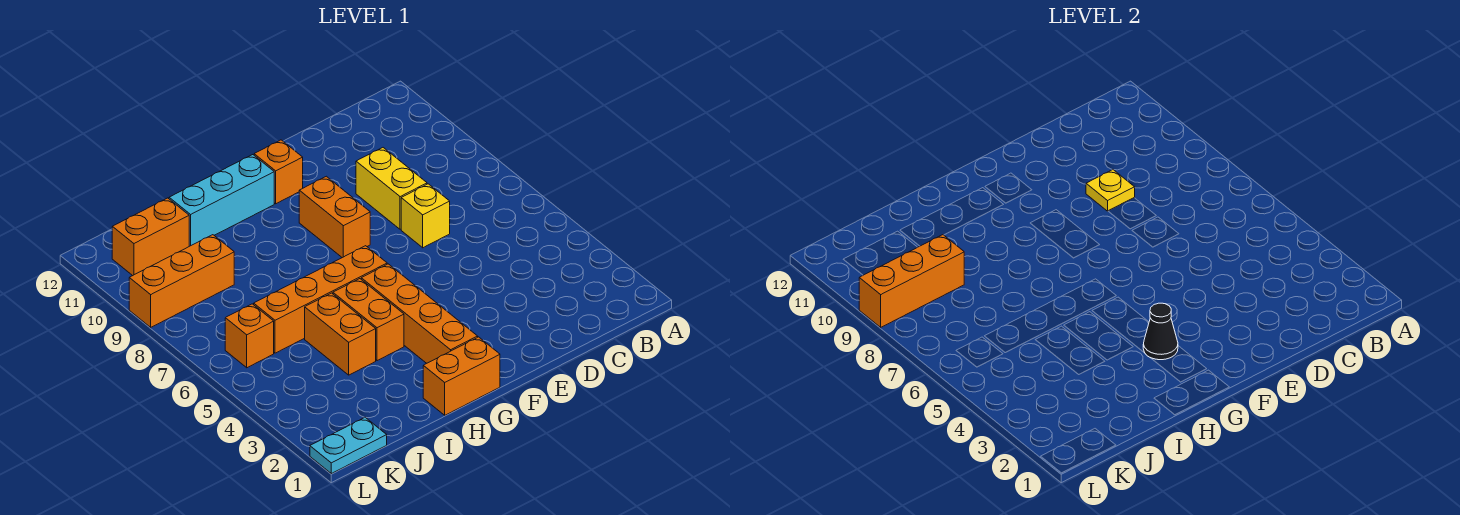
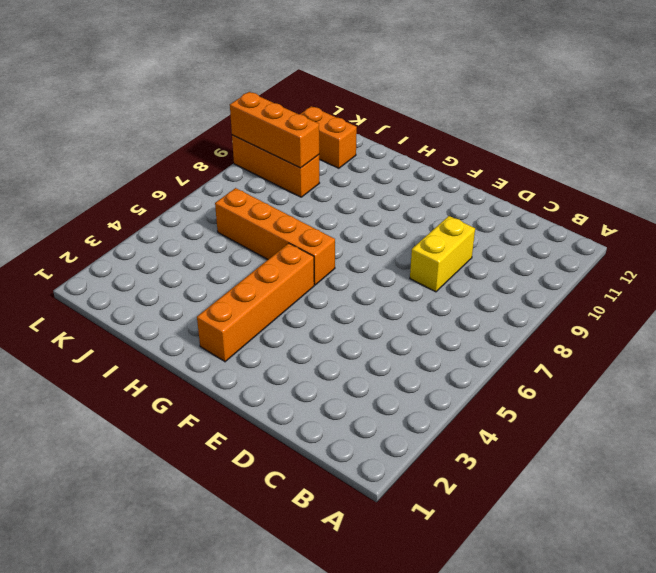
none -> yellow 1x1 brick [401,184,450,248]
none -> orange 1x2 brick [299,176,370,258]
none -> orange 1x1 brick [254,140,303,204]

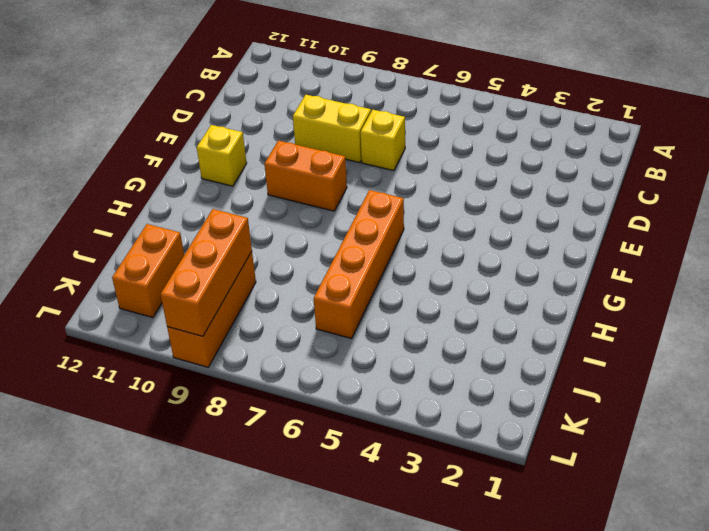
yellow 1x1 brick [197,125,247,186] -> orange 1x1 brick [254,140,303,204]
none -> orange 1x2 brick [423,337,500,415]
none -> orange 1x4 brick [361,264,478,363]
none -> cyan 1x3 brick [169,155,274,246]

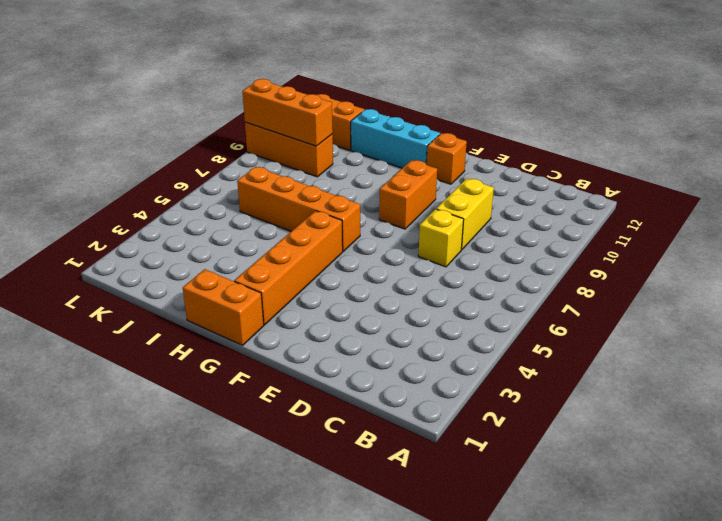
none -> orange 1x2 brick [333,279,404,361]
none -> orange 1x2 brick [305,293,376,375]
none -> cyan 1x2 plate [310,417,387,474]

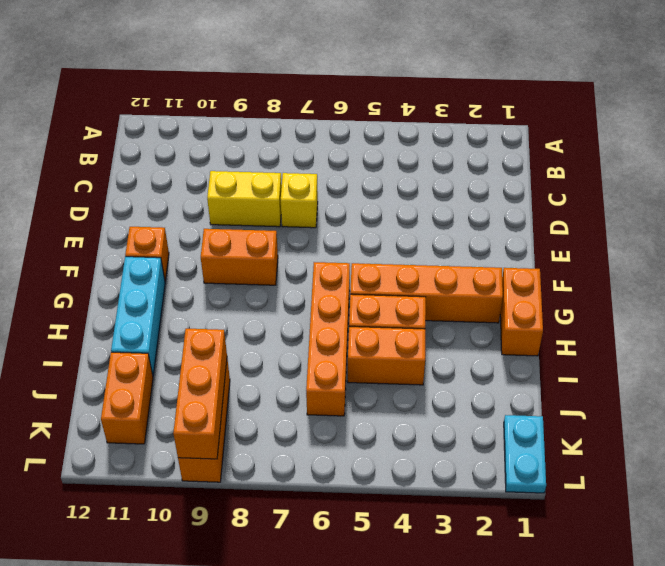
none -> orange 1x1 brick [225,304,274,368]
none -> yellow 1x1 plate [1086,170,1135,211]
none -> black 1x1 cone [1143,303,1178,360]

